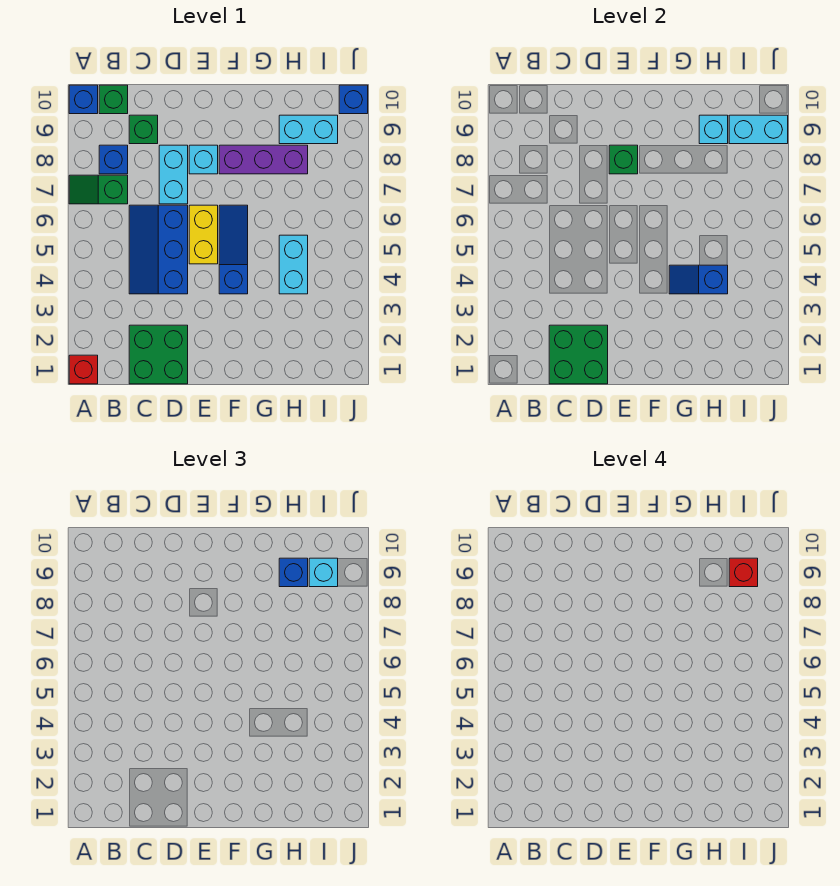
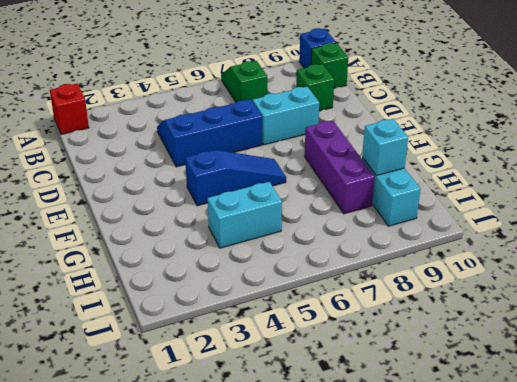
none -> blue 1x1 brick [99,145,128,174]
none -> green 2x2 brick [129,325,188,384]
none -> yellow 1x2 brick [189,205,218,264]

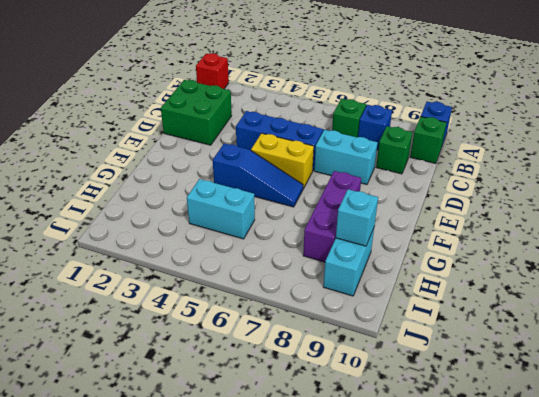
none -> cyan 1x1 brick [189,145,218,174]
none -> blue 1x1 brick [339,85,368,114]
none -> green 2x2 brick [549,325,608,384]

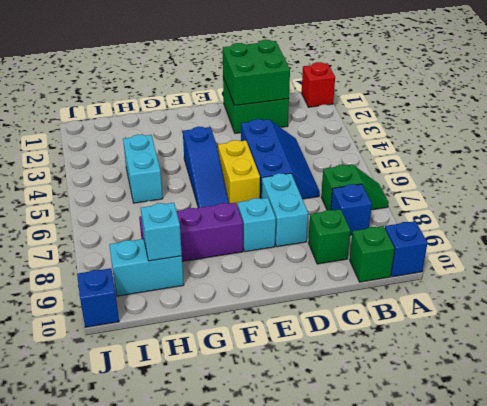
none -> green 1x1 brick [609,145,638,174]
none -> blue 1x2 slope [669,265,728,294]
none -> cyan 1x2 brick [729,115,788,144]

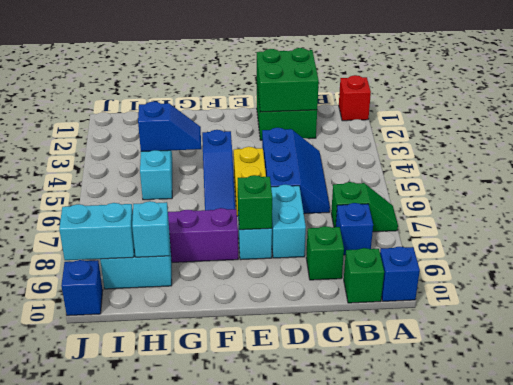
none -> blue 1x1 brick [279,558,308,587]
none -> cyan 1x1 brick [309,558,338,587]
none -> red 1x1 brick [729,558,758,587]

